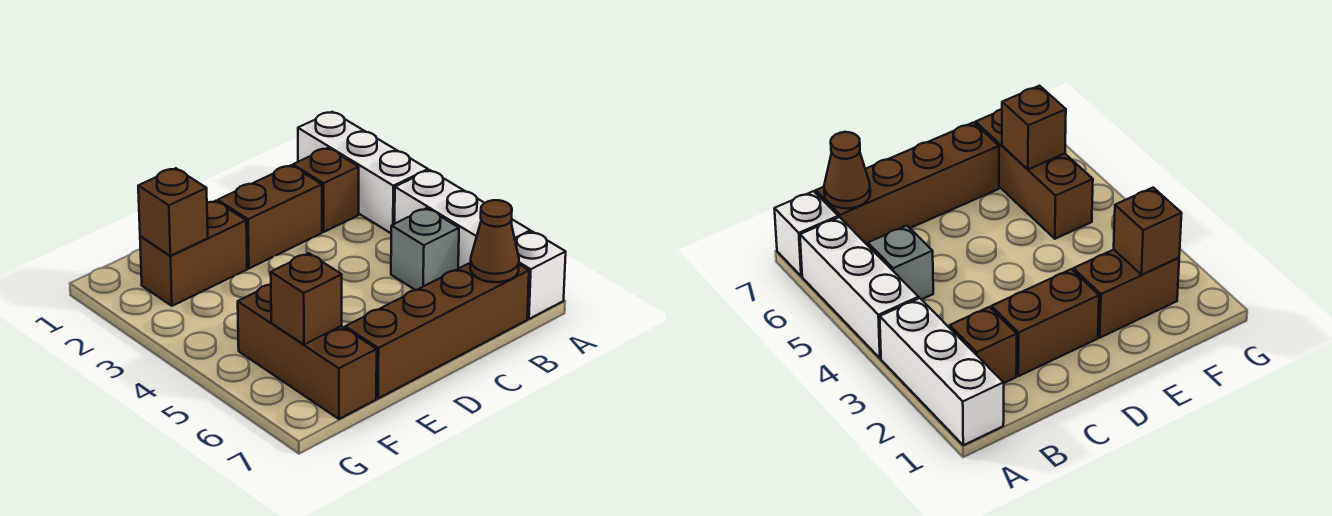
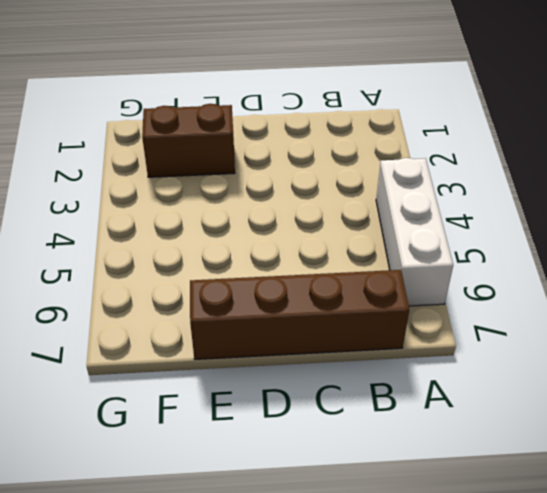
none -> white 1x3 brick [298,112,428,233]
none -> white 1x1 brick [515,232,566,319]
none -> brown 1x1 brick [293,148,359,232]

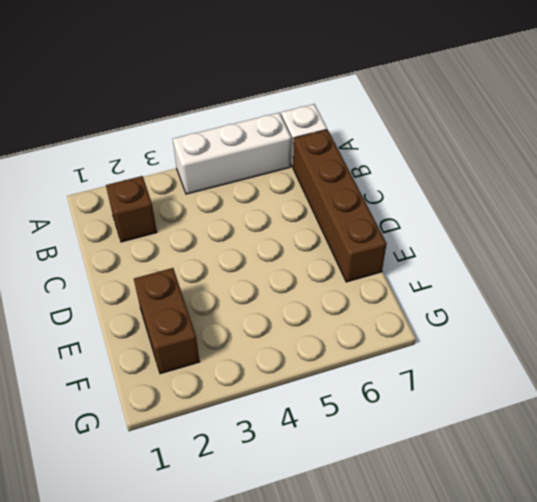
none -> white 1x3 brick [298,112,428,233]
none -> grey 1x1 brick [391,208,459,290]
none -> brown 1x2 brick [218,165,322,268]

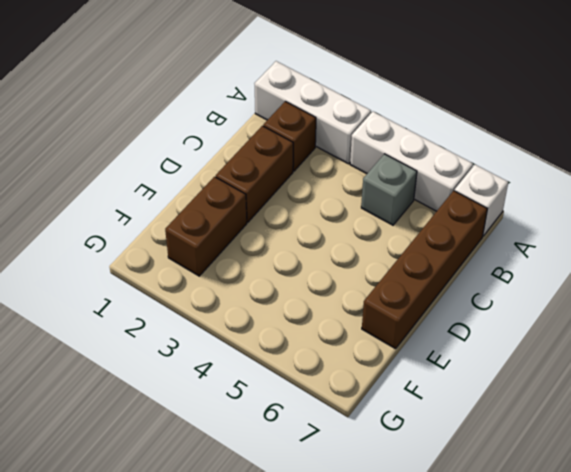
none -> brown 1x3 brick [238,285,377,419]
none -> brown 1x1 cone [470,200,519,282]
none -> brown 1x1 brick [138,168,208,256]

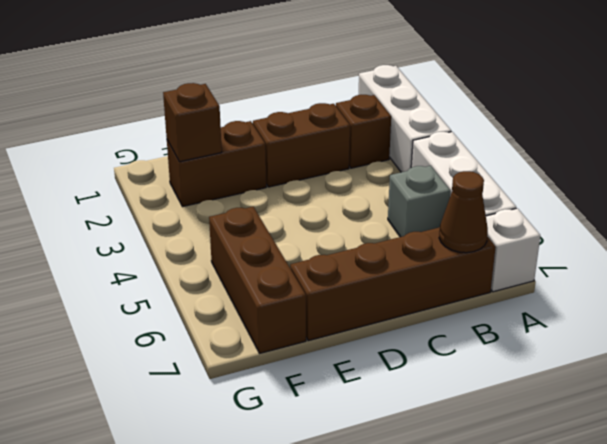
none -> brown 1x1 brick [271,253,342,345]

